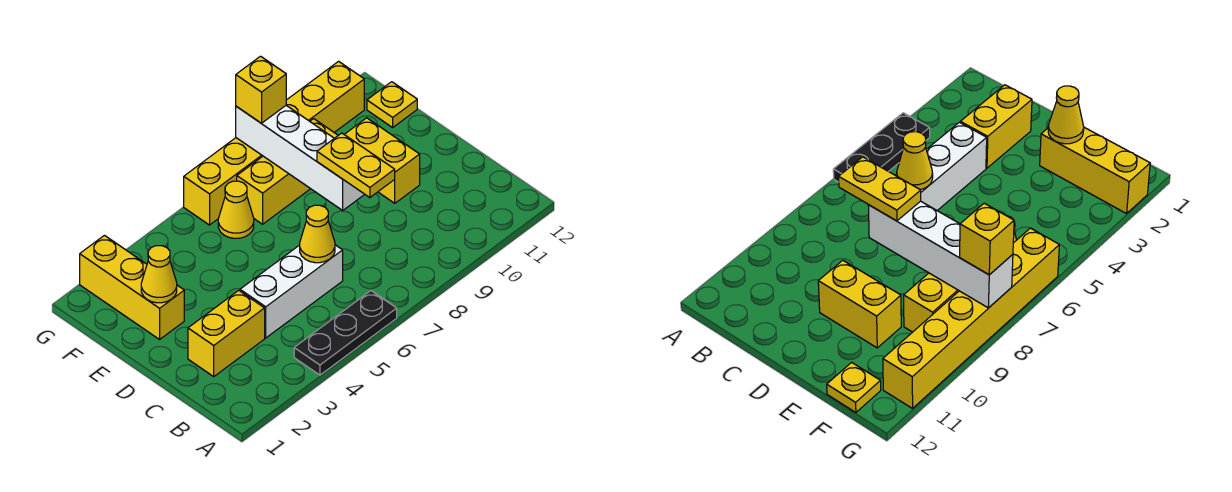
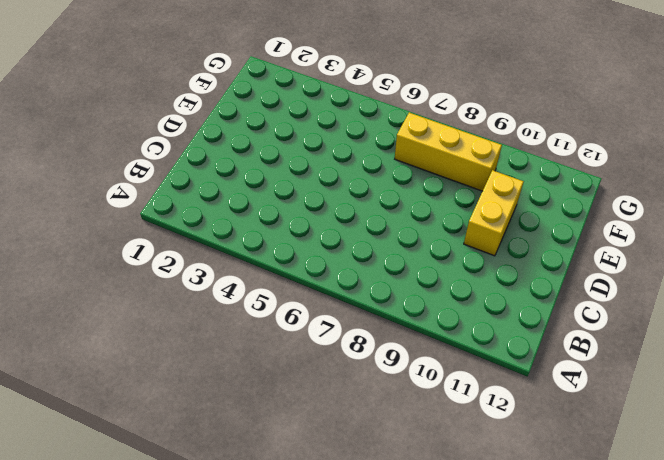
none -> black 1x3 plate [294,291,397,375]
none -> yellow 1x2 brick [188,290,265,376]
none -> white 1x3 brick [240,245,343,338]

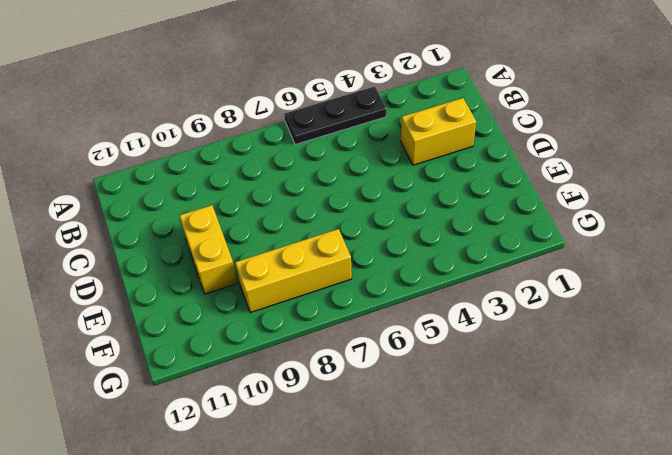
none -> white 1x3 brick [240,245,343,338]
none -> yellow 1x3 brick [80,235,184,339]
none -> yellow 1x1 cone [218,181,254,238]

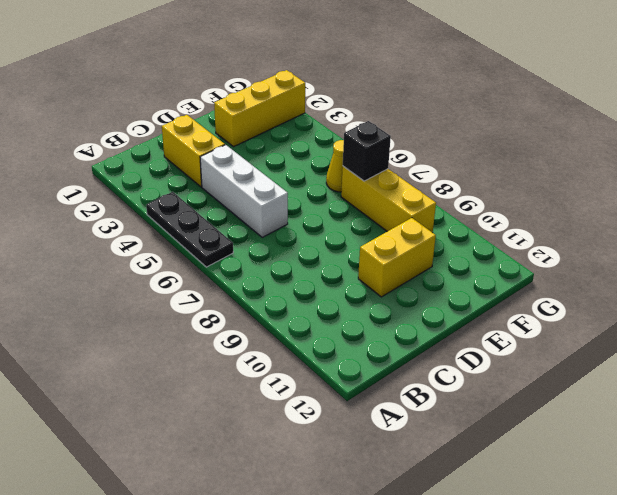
black 1x1 brick [343,121,391,181] -> none
none -> yellow 1x1 plate [367,82,417,127]
none -> yellow 1x6 brick [184,61,364,225]
none -> yellow 1x1 cone [300,205,335,263]

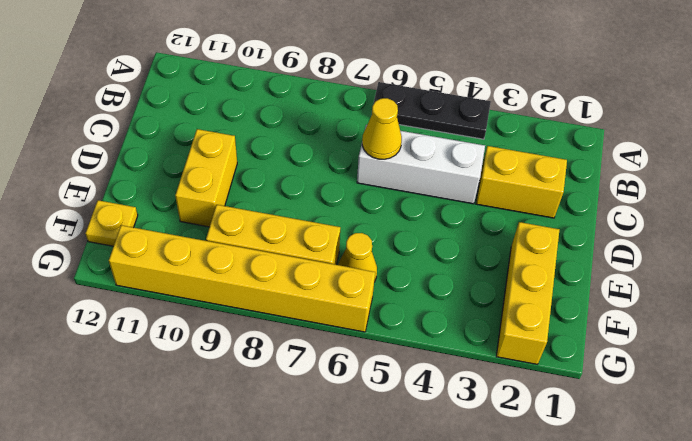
none -> white 1x4 brick [236,106,365,210]
none -> yellow 1x1 cone [141,246,177,303]
none -> yellow 1x2 plate [317,133,395,198]

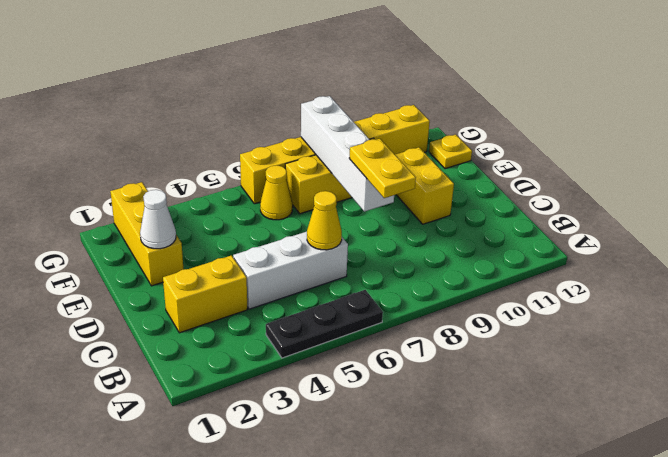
white 1x1 cone [140,190,176,249] -> yellow 1x1 cone [141,246,177,303]
none -> yellow 1x1 brick [236,56,286,123]

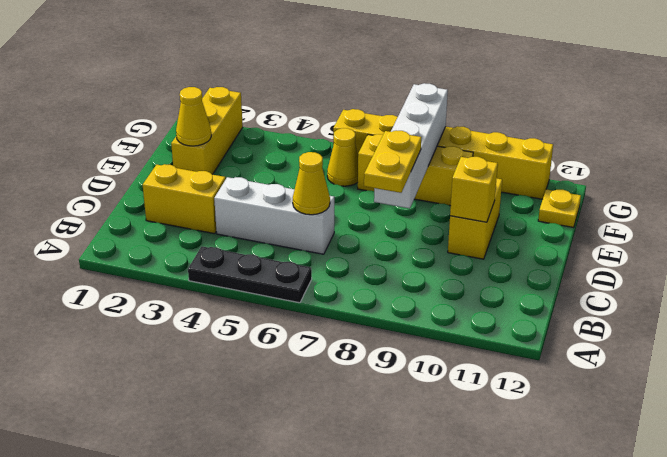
yellow 1x1 brick [450,157,498,222] -> yellow 1x1 brick moved to [236,56,286,123]

